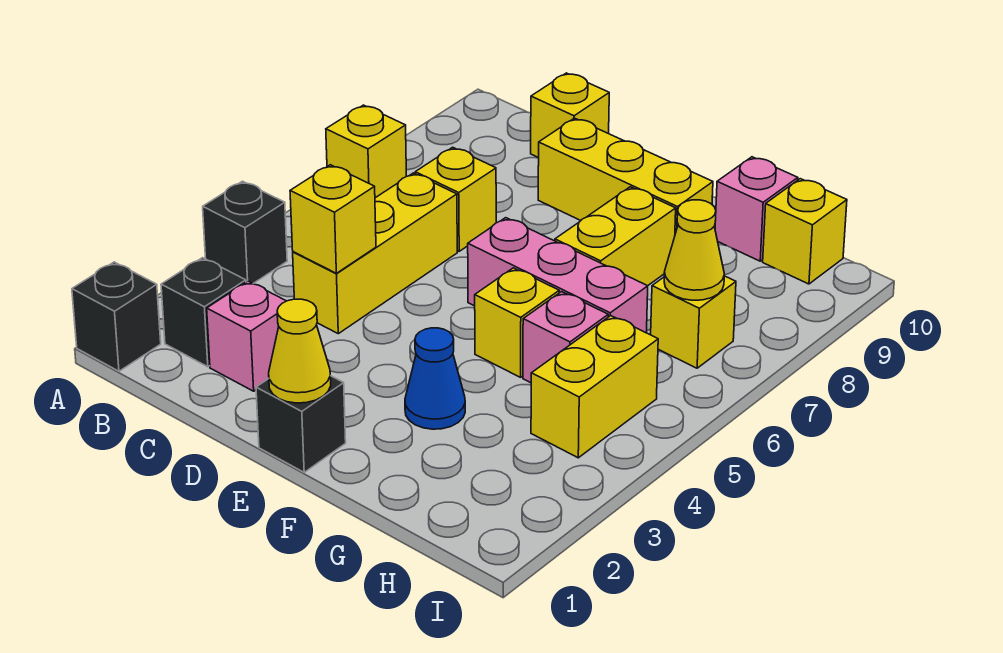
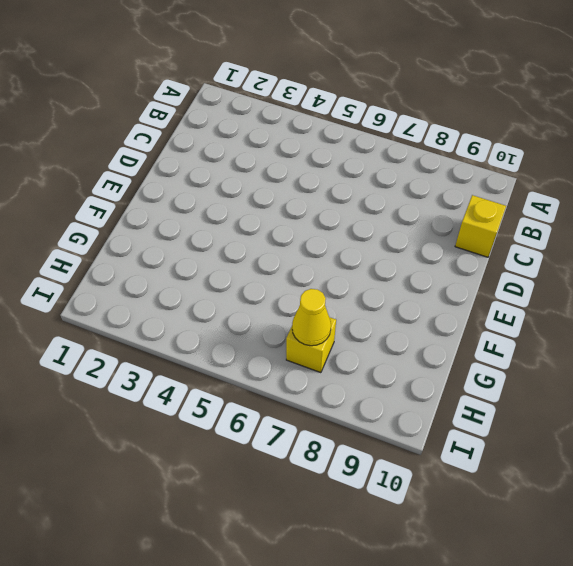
none -> black 1x1 brick [72,262,161,371]
none -> black 1x1 brick [203,181,287,283]
none -> yellow 1x1 brick [326,105,406,198]

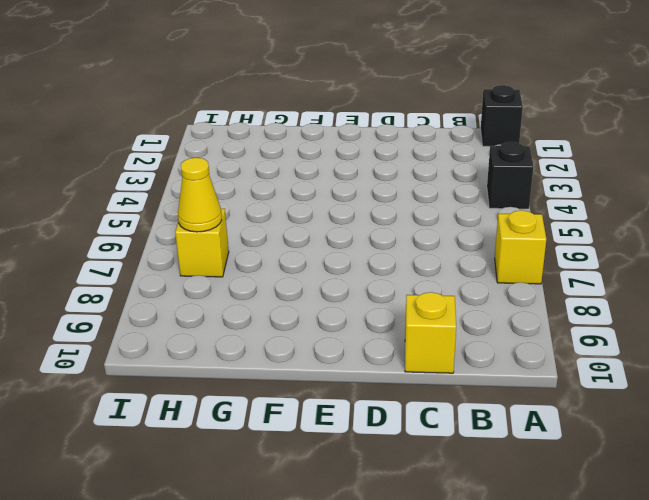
none -> black 1x1 brick [161,258,246,367]
none -> pink 1x1 brick [207,281,286,391]
none -> yellow 1x3 brick [293,173,457,334]

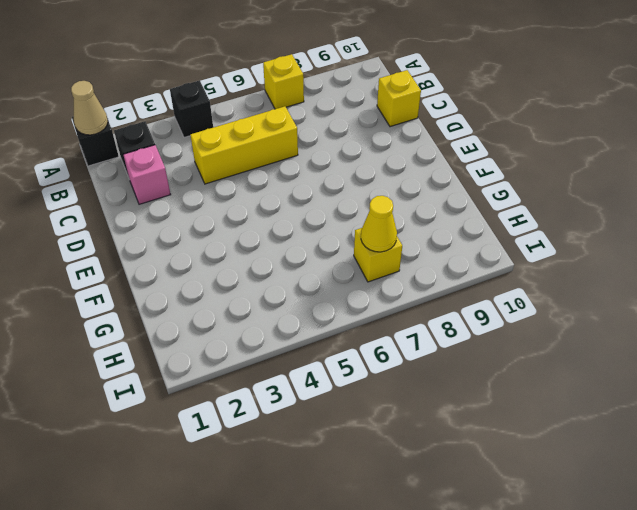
tan 1x1 cone [71,81,108,135] -> none
none -> yellow 1x1 brick [415,147,496,251]
none -> yellow 1x3 brick [538,118,713,234]
none -> black 1x1 brick [256,376,346,472]

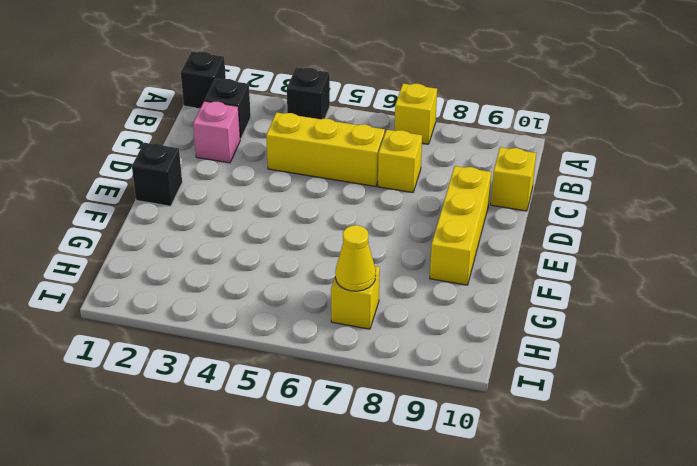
none -> pink 1x3 brick [468,218,648,333]
none -> blue 1x1 cone [405,328,465,429]
none -> yellow 1x1 brick [475,268,559,377]

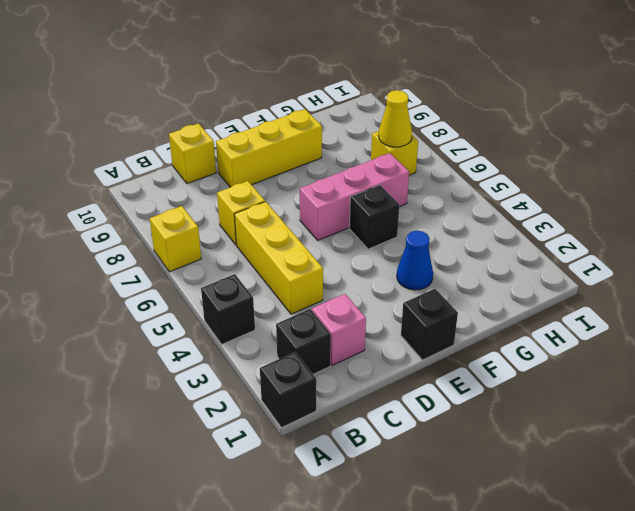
black 1x1 brick [349,185,399,249] -> yellow 1x1 brick [475,268,559,377]
none -> yellow 1x2 brick [555,187,676,286]
none -> pink 1x1 brick [523,292,608,383]
none -> pink 1x1 brick [715,157,798,261]

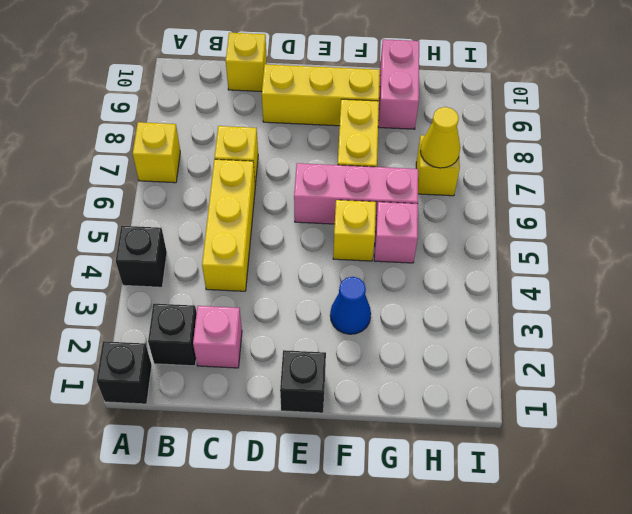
pink 1x2 brick [378,39,419,129] -> pink 1x1 brick [715,157,798,261]
none -> yellow 1x2 brick [531,316,658,458]
none -> yellow 1x1 brick [763,179,847,284]
none -> yellow 1x1 brick [290,165,376,273]

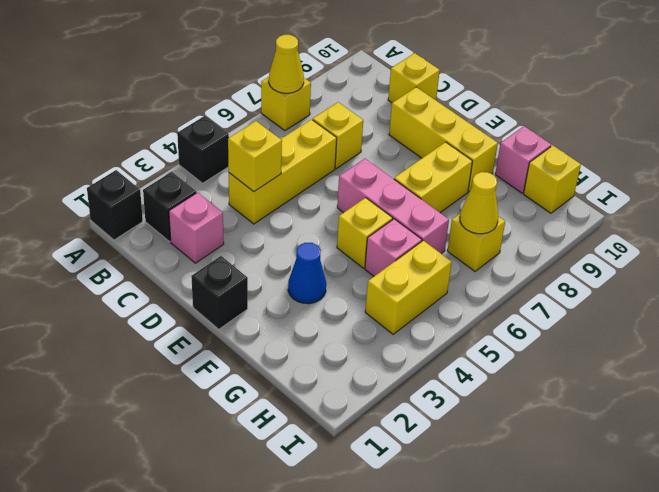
yellow 1x1 cone [269,35,304,93] -> yellow 1x1 cone moved to [269,299,331,403]

